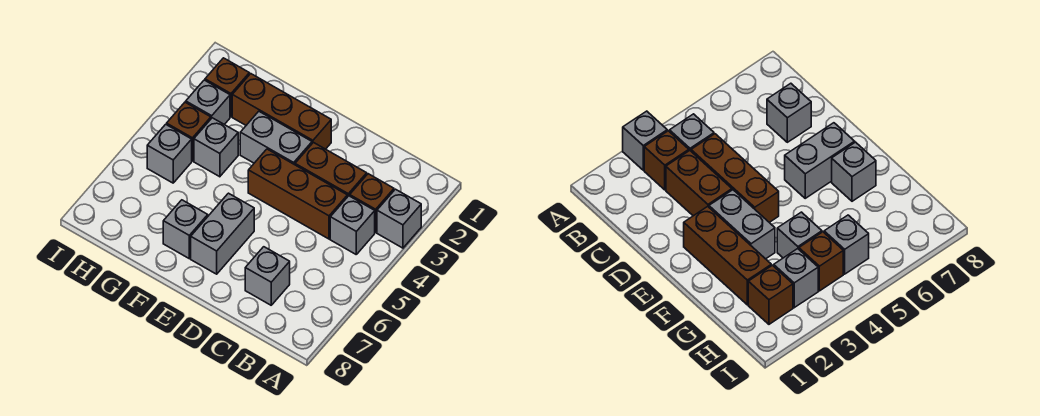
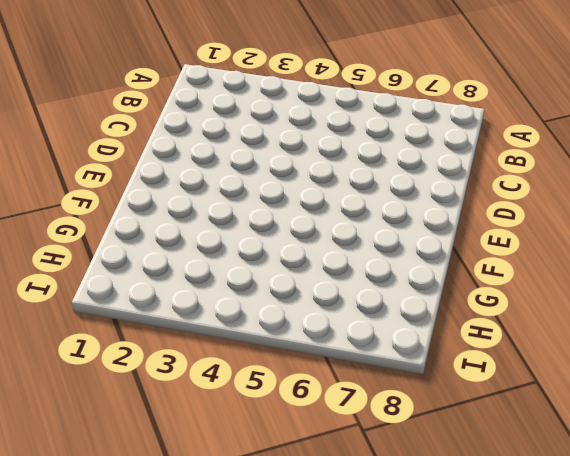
none -> grey 1x1 brick [377,189,421,248]
none -> brown 1x1 brick [350,174,394,232]
none -> grey 1x1 brick [330,196,375,254]

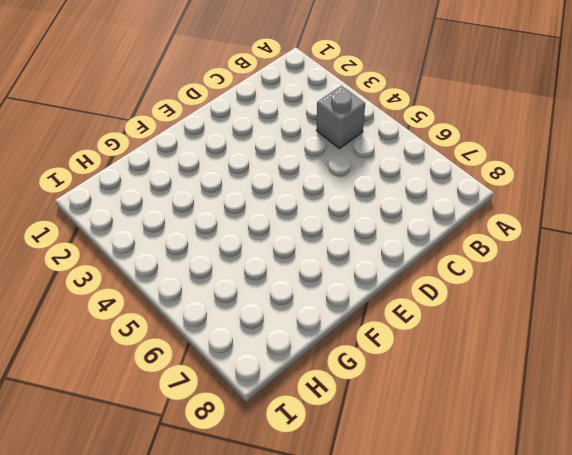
none -> grey 1x1 brick [377,189,421,248]
none -> brown 1x1 brick [350,174,394,232]
none -> brown 1x2 brick [295,143,367,197]

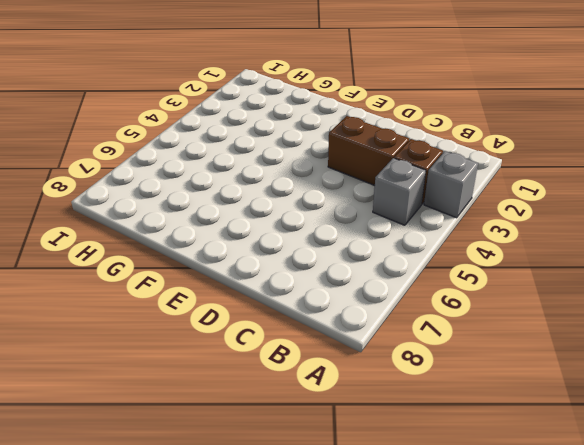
none -> brown 1x3 brick [248,149,347,239]
none -> grey 1x1 brick [245,247,290,305]
none -> brown 1x3 brick [232,74,331,149]

